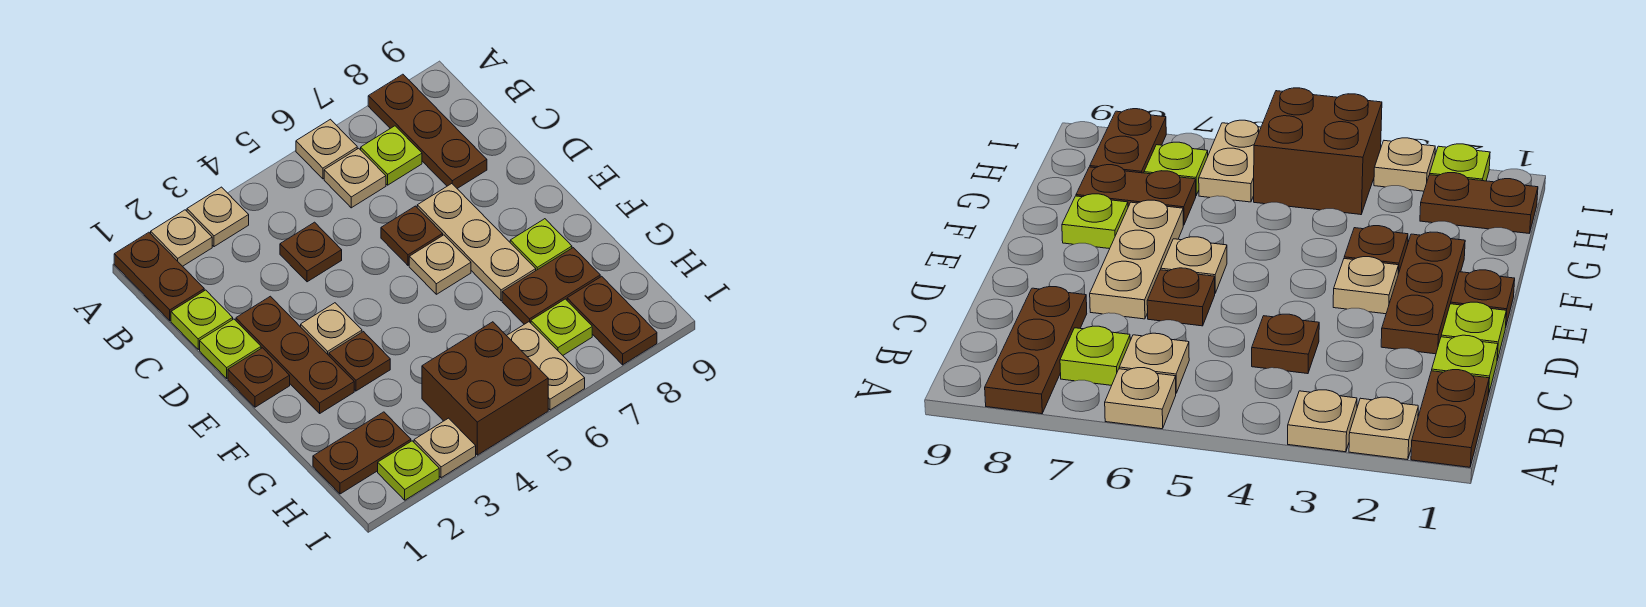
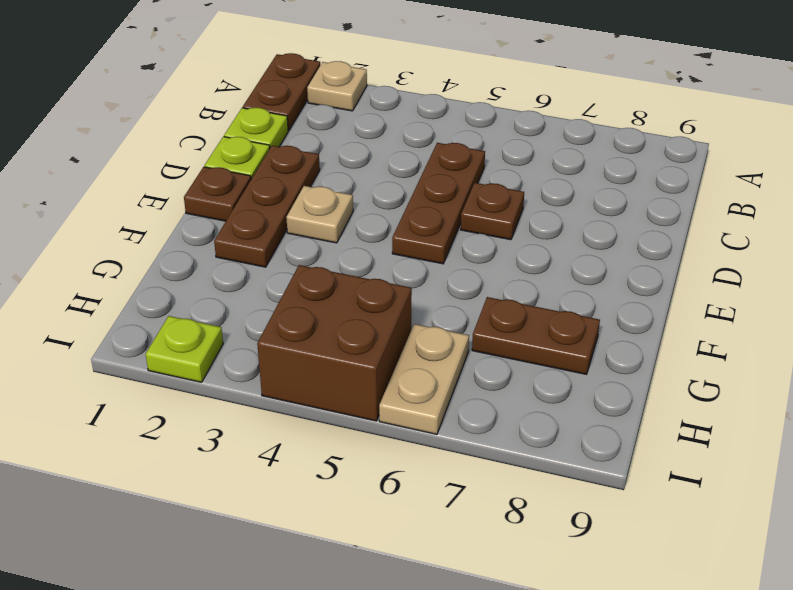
brown 1x3 plate [392,143,485,264] -> brown 1x3 plate moved to [368,74,487,188]
none -> tan 1x1 plate [187,187,249,247]
none -> tan 1x1 plate [296,119,357,179]
none -> tan 1x1 plate [324,148,386,208]

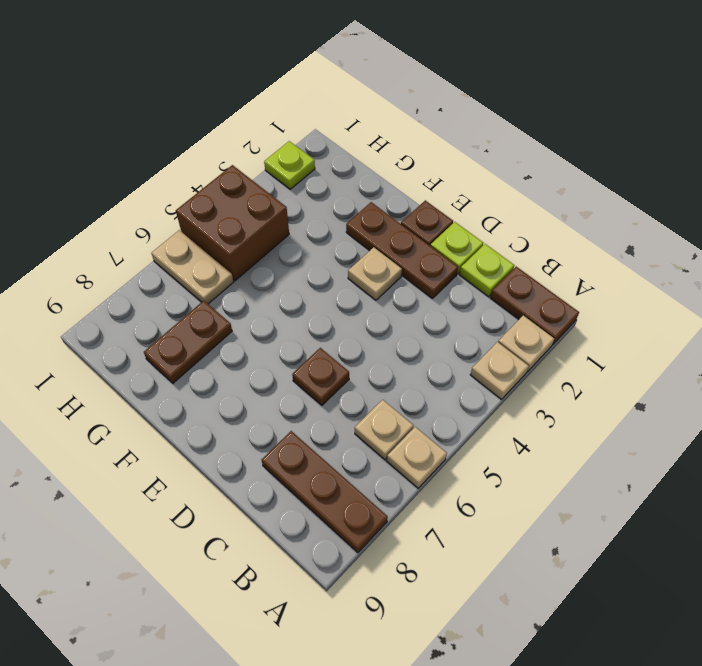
none -> lime 1x1 plate [361,126,422,185]
none -> brown 1x1 plate [280,222,342,282]
none -> tan 1x3 plate [417,184,536,301]

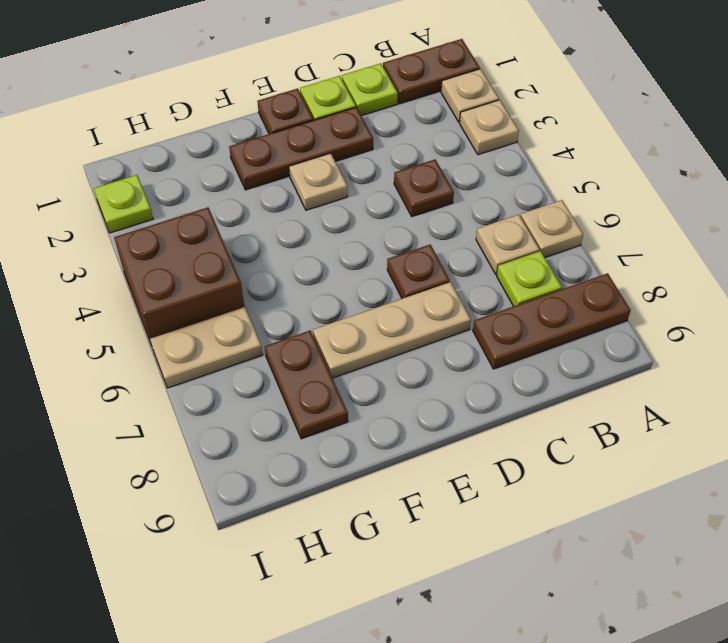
none -> tan 1x1 plate [409,235,471,294]
none -> brown 1x1 plate [329,332,390,391]
none -> lime 1x1 plate [510,219,572,270]

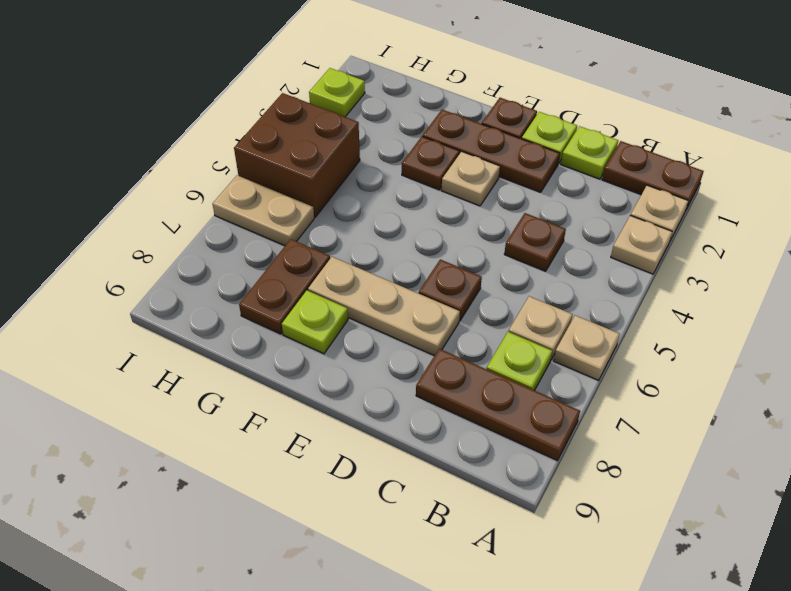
none -> tan 1x1 plate [409,235,471,294]
none -> brown 1x2 plate [313,412,411,494]
none -> lime 1x1 plate [531,299,592,355]

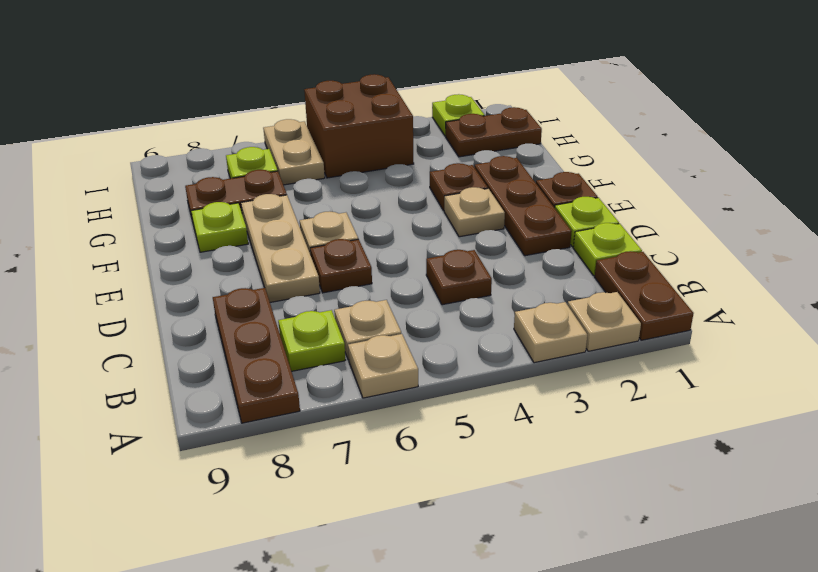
none -> brown 1x2 plate [567,276,657,365]
none -> tan 1x1 plate [414,418,476,478]

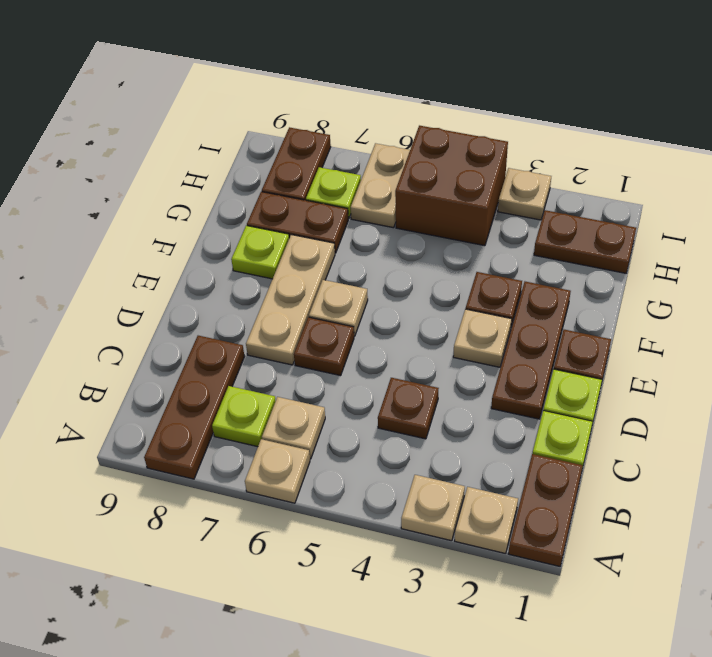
none -> lime 1x1 plate [378,441,439,500]

